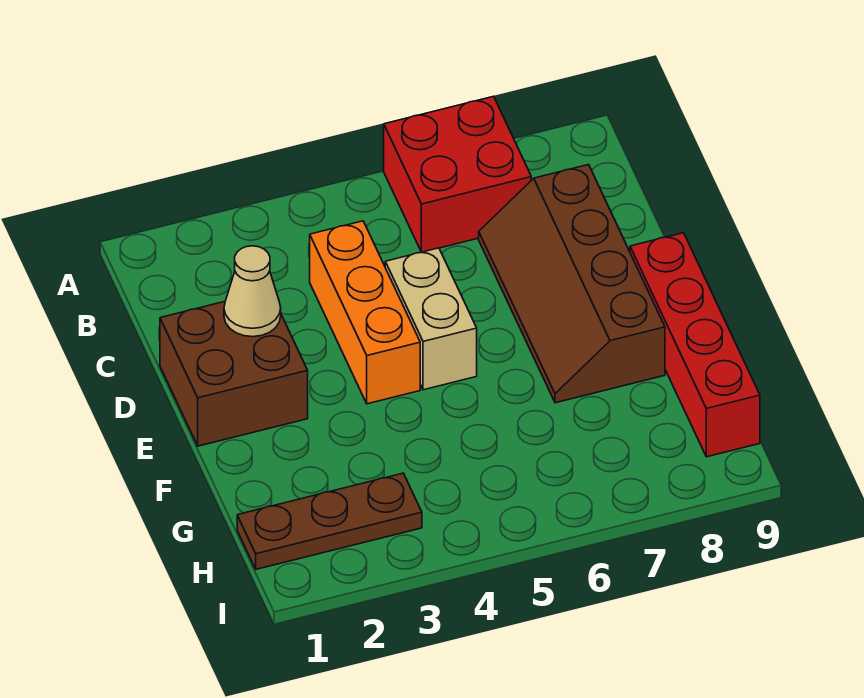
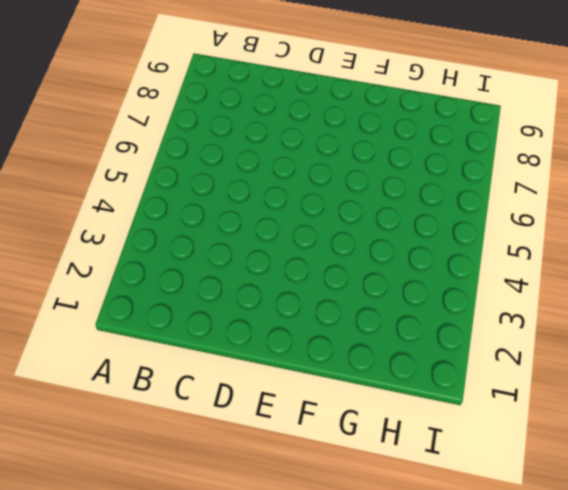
none -> red 2x2 brick [384,96,531,252]
none -> orange 1x3 brick [310,221,420,404]

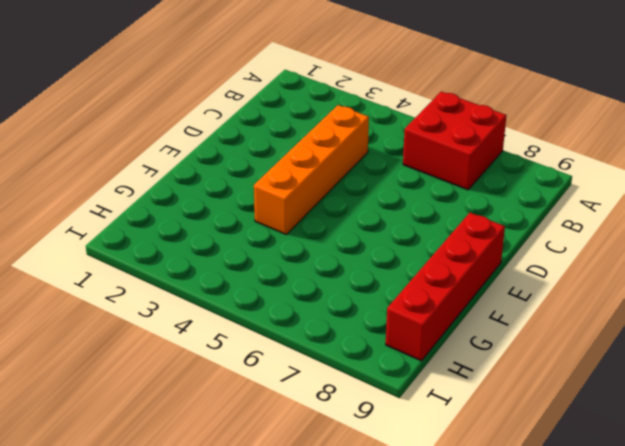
orange 1x4 brick [254,105,369,234] -> orange 1x3 brick [310,221,420,404]
none -> brown 2x4 slope [479,165,665,403]
none -> brown 2x2 brick [160,302,308,446]

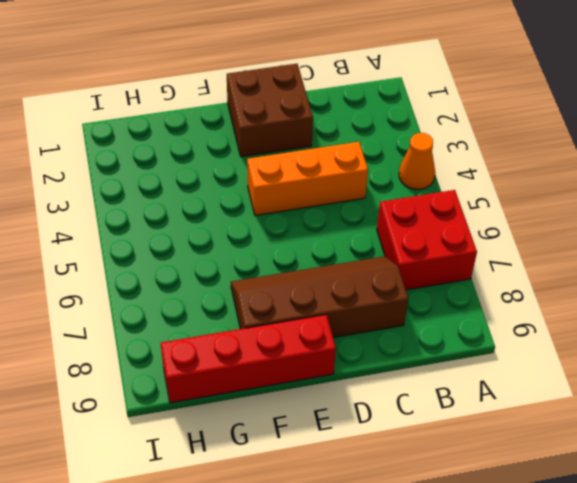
orange 1x1 cone [399,133,435,189] -> none
none -> tan 1x2 brick [385,248,477,390]
none -> brown 1x3 plate [237,473,422,569]

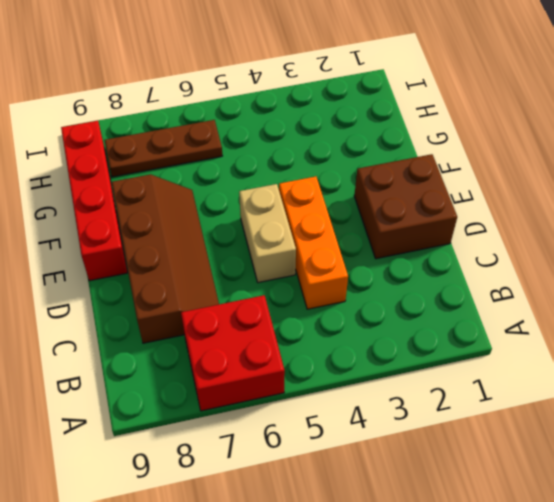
brown 1x3 plate [105,120,222,177] -> brown 1x3 plate moved to [237,473,422,569]
none -> tan 1x1 cone [224,246,281,337]

